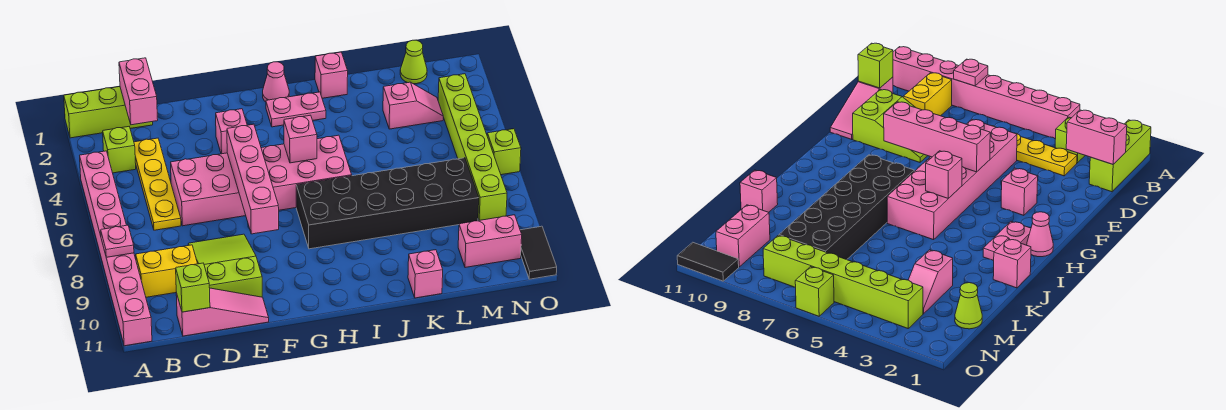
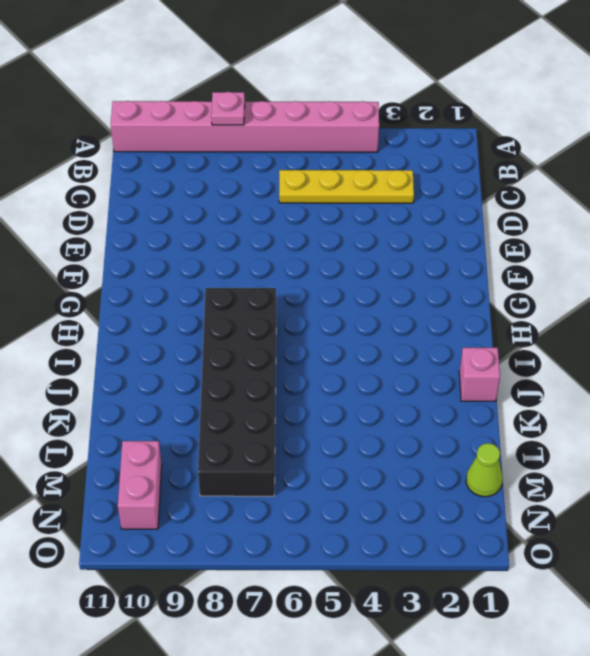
none -> lime 1x3 brick [64,87,153,138]
none -> lime 1x1 brick [103,127,136,173]
none -> yellow 1x2 brick [136,245,198,297]

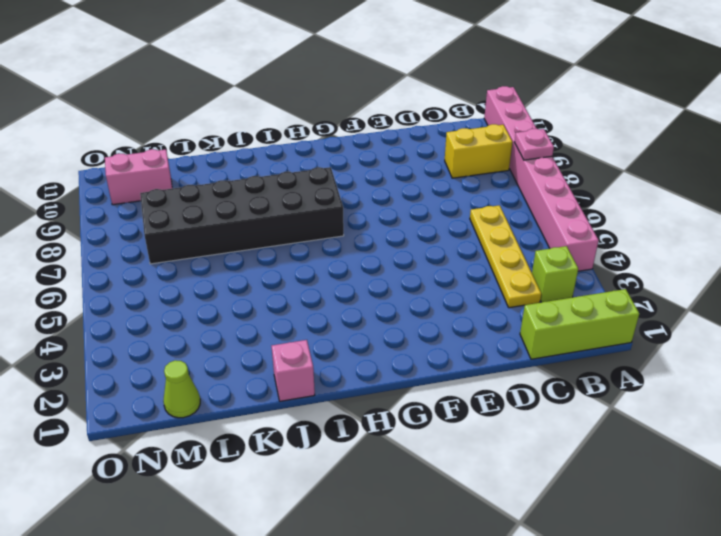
none -> pink 1x3 slope [176,288,269,336]
none -> pink 2x6 brick [171,135,352,226]
none -> lime 2x3 slope [188,234,262,297]

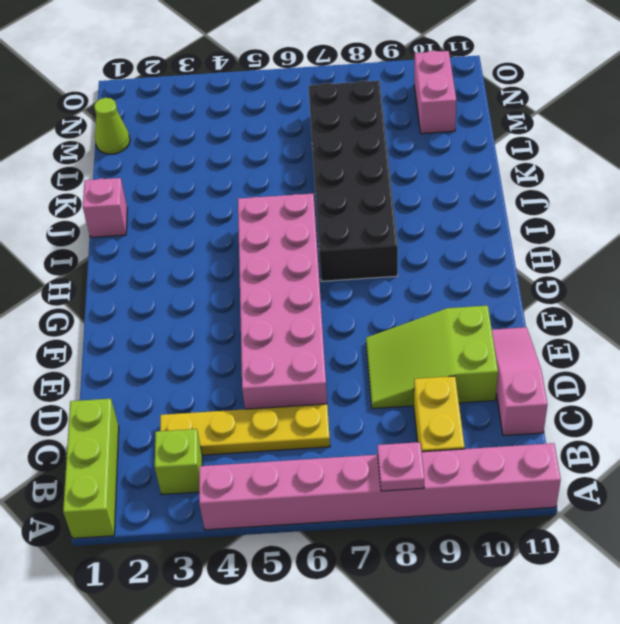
none -> pink 1x1 brick [216,109,247,154]
none -> pink 1x1 cone [263,62,289,102]
none -> pink 1x2 plate [266,92,326,127]

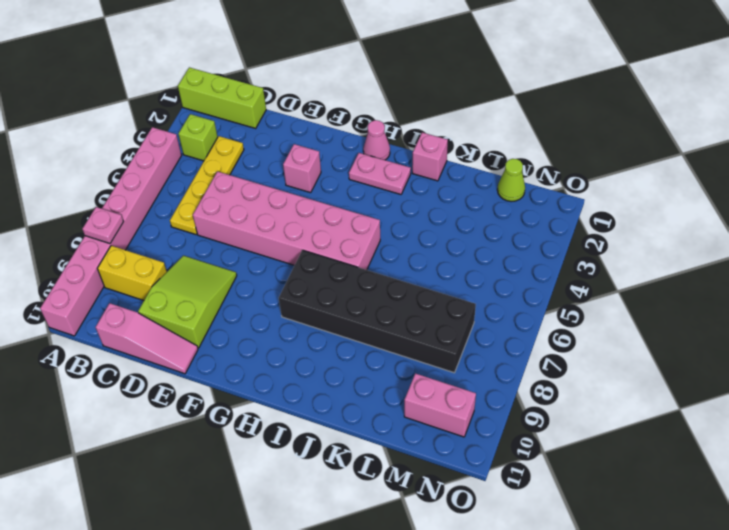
none -> pink 1x1 brick [408,250,443,298]
none -> pink 1x2 slope [383,82,443,129]
none -> lime 1x6 brick [438,74,507,220]

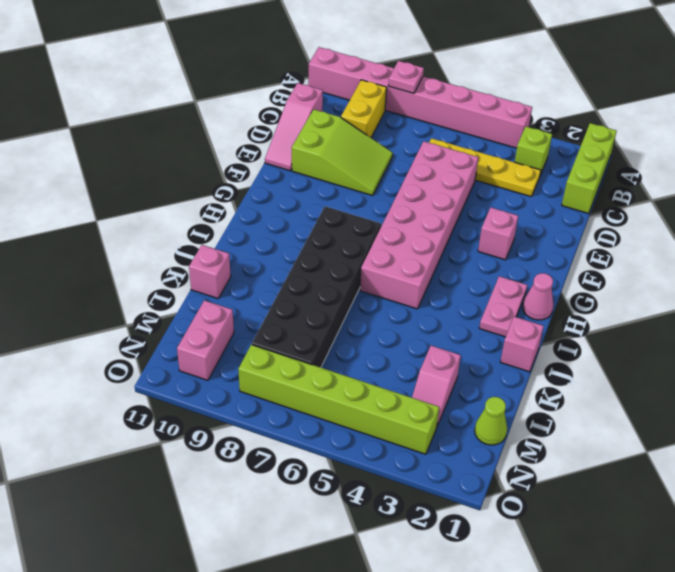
none -> lime 1x1 brick [487,129,521,175]
none -> black 1x2 tile [520,226,557,279]
none -> pink 1x2 brick [119,58,158,125]

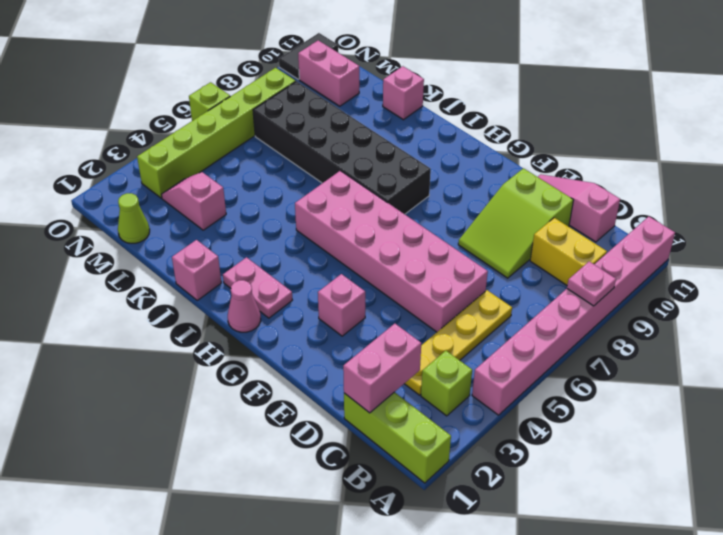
none -> lime 1x1 brick [176,263,210,312]
none -> pink 1x4 brick [227,124,279,234]
none -> pink 1x1 brick [284,115,317,163]

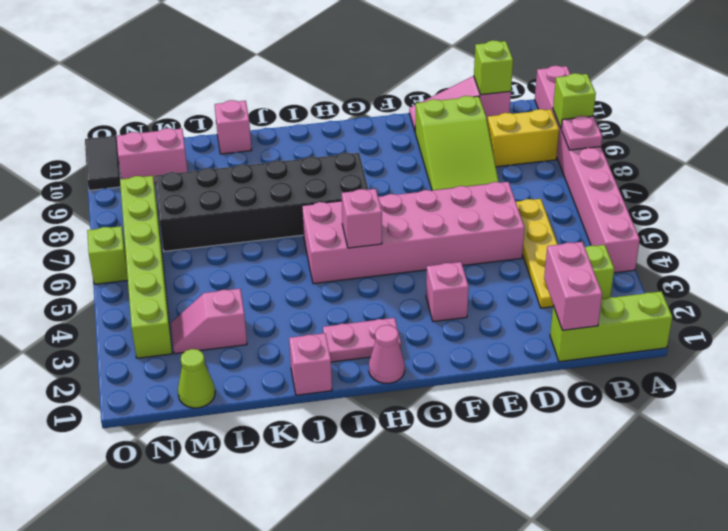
lime 1x1 brick [553,73,596,128] -> none
none -> pink 1x4 brick [227,124,279,234]

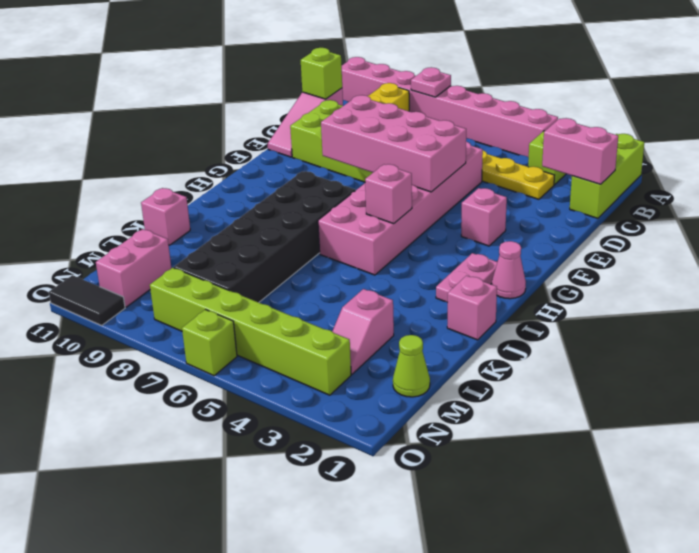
pink 2x4 brick [321,95,466,192] -> pink 1x4 brick [227,124,279,234]

